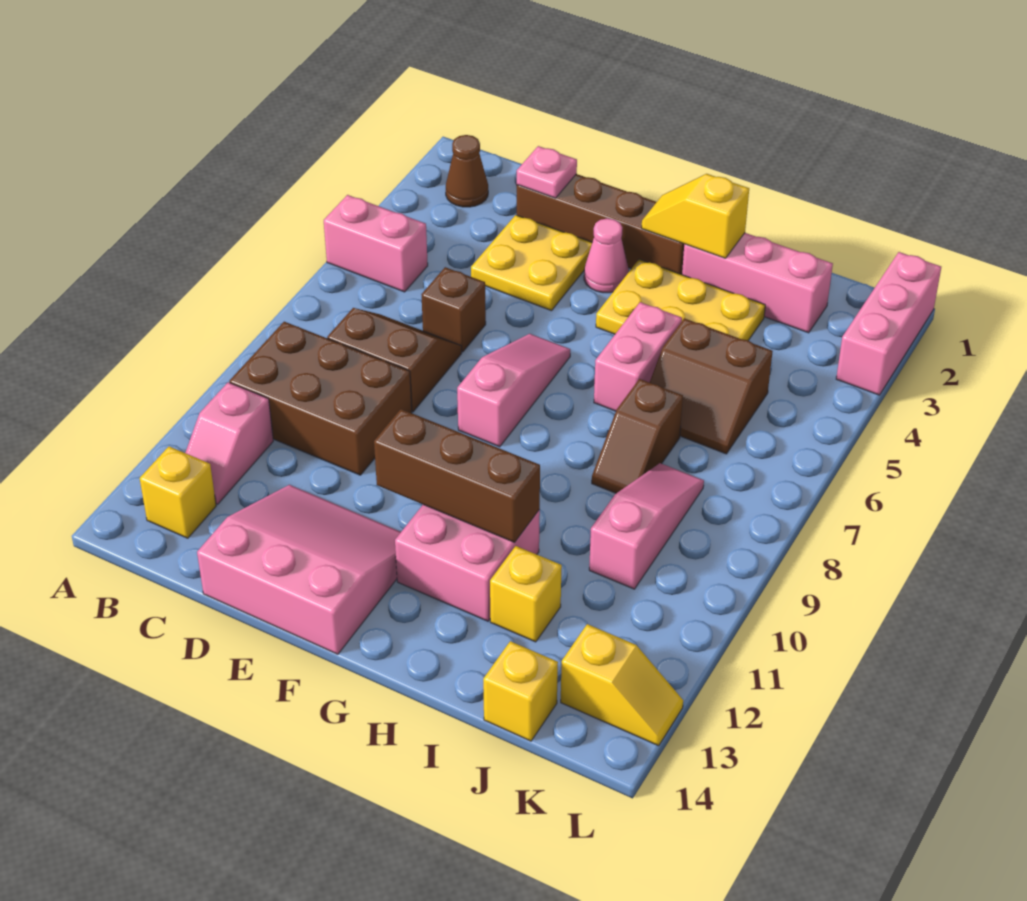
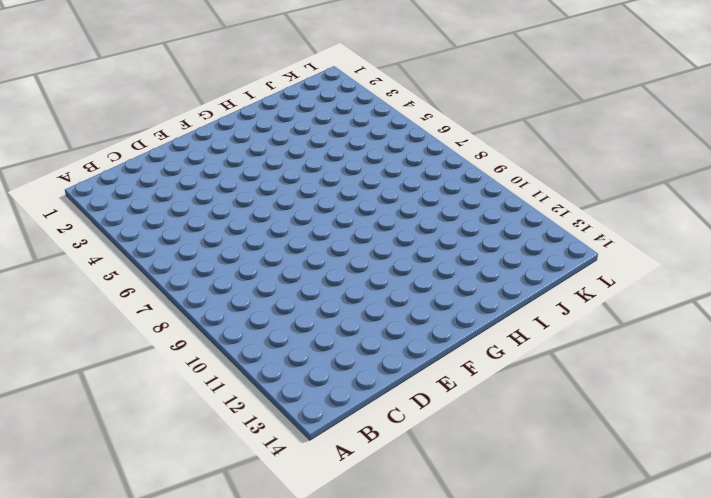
none -> pink 1x2 brick [324,195,428,292]
none -> brown 1x1 cone [446,135,488,207]
none -> brown 2x3 brick [230,322,412,475]

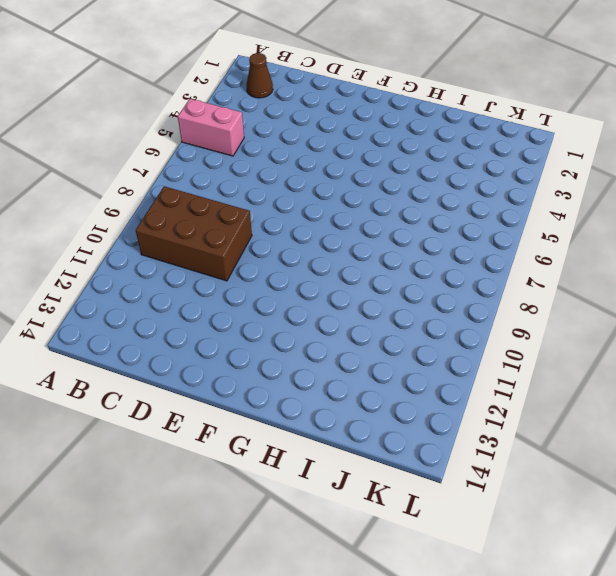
none -> pink 1x2 slope [185,382,273,504]
none -> yellow 1x1 brick [140,446,216,538]
none -> brown 2x2 slope [327,308,462,412]

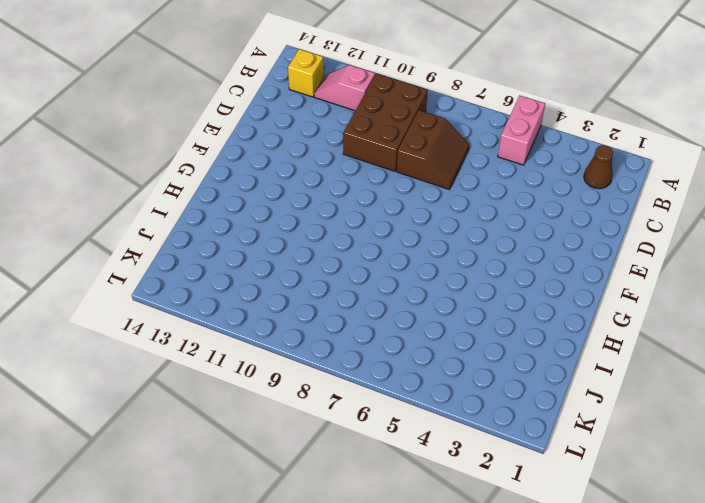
none -> brown 1x4 brick [517,174,684,275]
none -> yellow 2x2 plate [471,215,592,311]
none -> brown 1x1 brick [422,267,486,352]

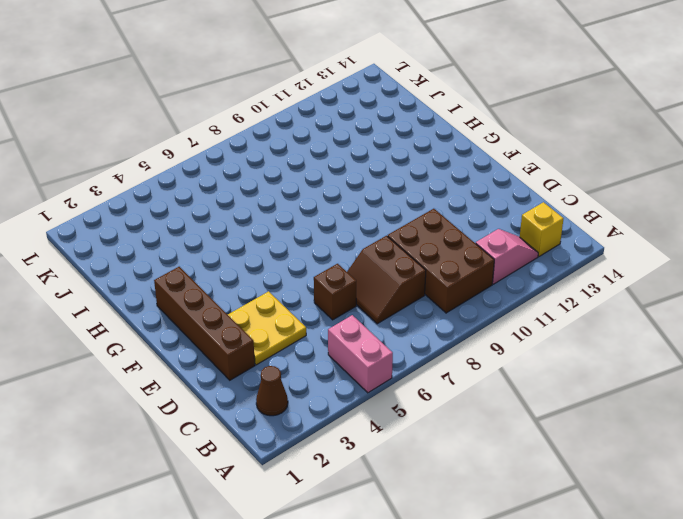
none -> pink 3x3 slope [197,485,401,654]
none -> pink 1x1 cone [584,218,629,293]
none -> pink 1x3 slope [457,334,570,447]

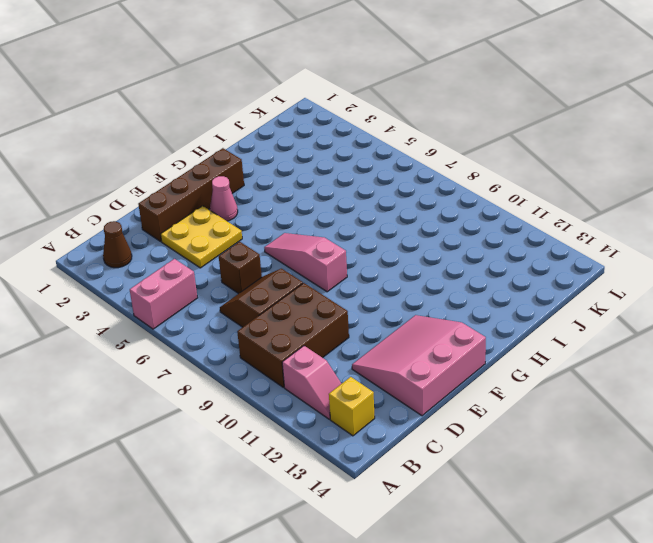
none -> yellow 2x3 plate [596,259,765,340]
none -> pink 2x2 brick [395,505,540,621]
none -> pink 1x3 brick [682,233,833,333]

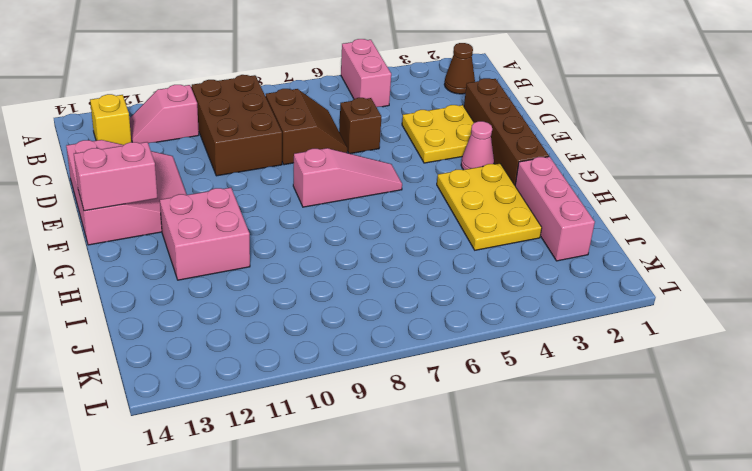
pink 1x2 brick [74,142,157,211] -> pink 1x2 brick moved to [594,302,682,411]
none -> brown 2x2 slope [650,318,773,454]
none -> brown 1x2 slope [592,379,683,493]
none -> yellow 1x1 brick [490,546,562,642]

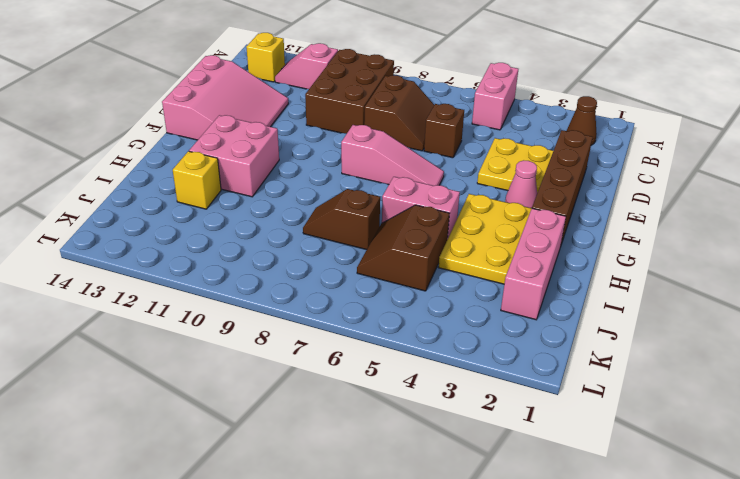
none -> pink 1x3 slope [589,463,704,589]
none -> yellow 1x1 brick [483,641,558,741]
none -> yellow 1x2 slope [561,624,683,746]

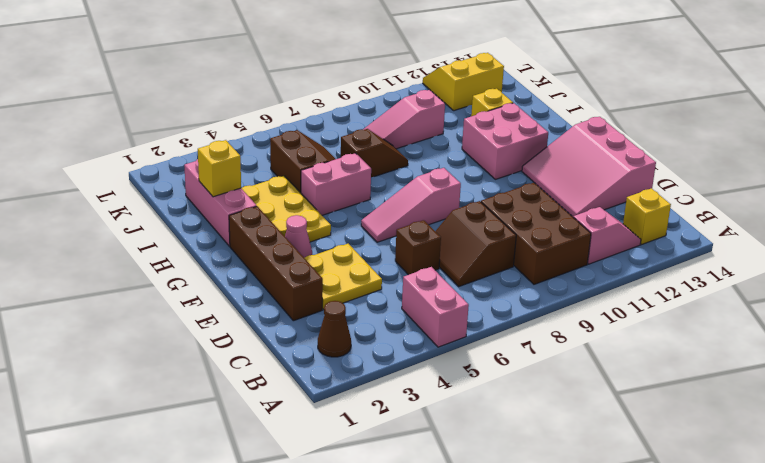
yellow 1x1 brick [198,140,241,197] -> yellow 1x1 brick moved to [483,641,558,741]
yellow 2x2 slope [423,53,504,111] -> yellow 1x2 slope [561,624,683,746]
none -> pink 1x3 brick [836,252,941,395]
none -> pink 1x1 plate [517,146,577,198]
none -> brown 1x3 brick [374,409,540,542]

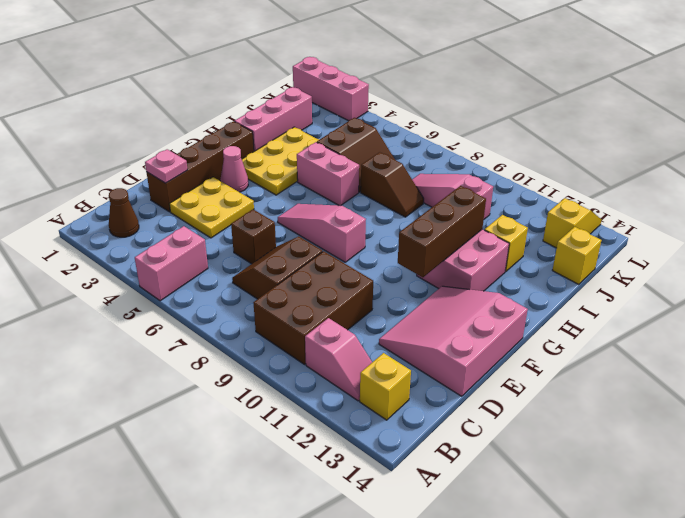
none -> yellow 1x2 slope [642,174,749,258]

